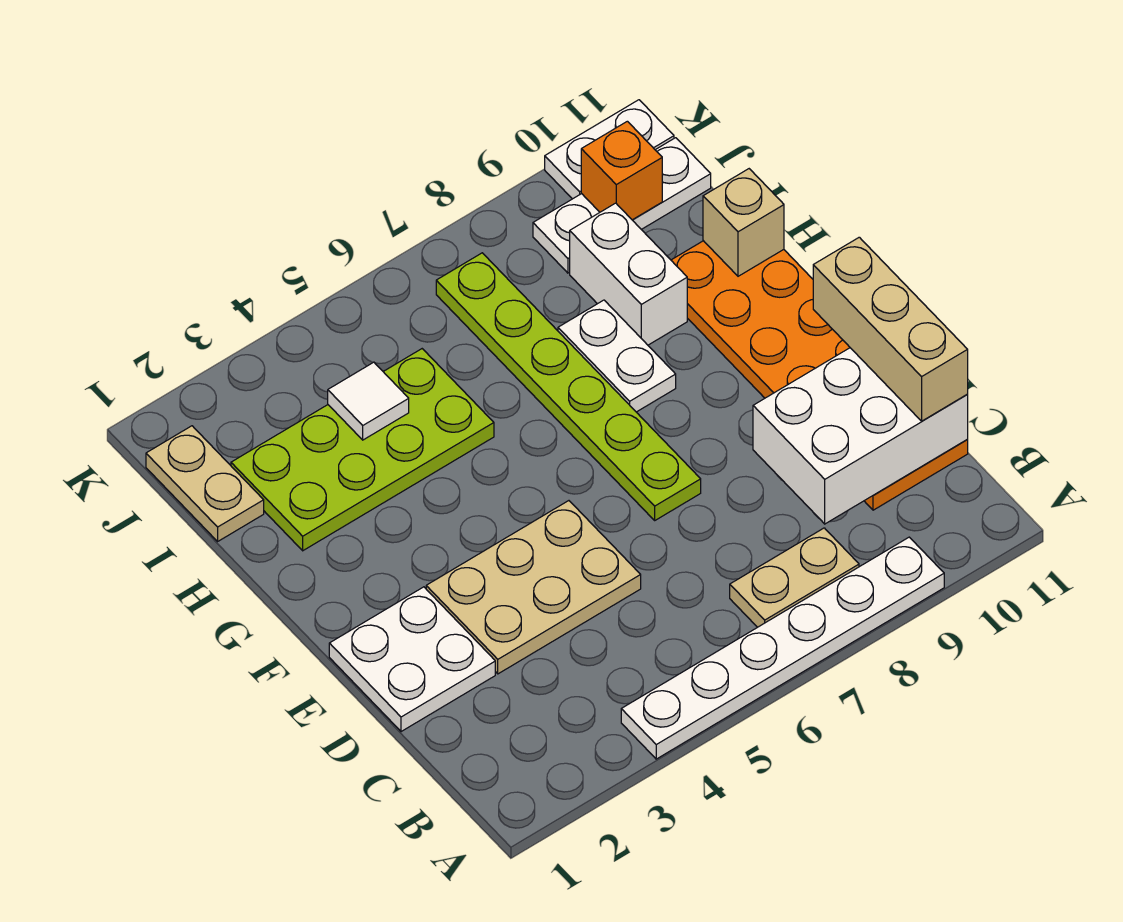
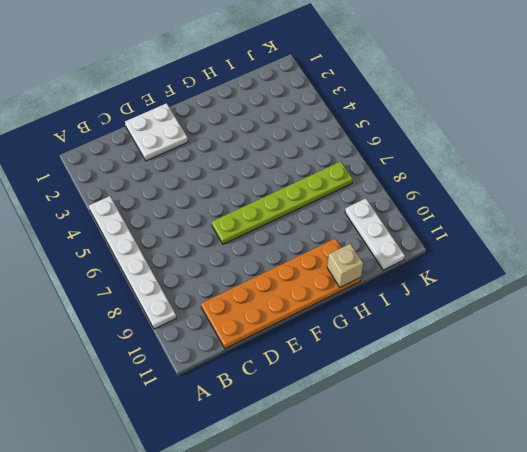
none -> tan 1x2 plate [730,528,859,627]
none -> tan 2x3 plate [426,501,641,674]
none -> white 1x2 plate [558,300,676,412]

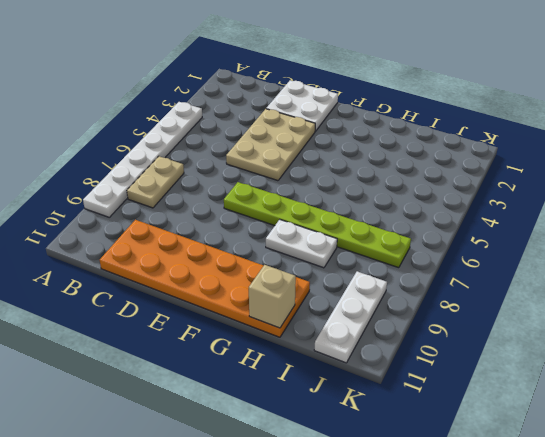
none -> lime 2x4 plate [231,349,494,551]
none -> white 1x2 brick [570,203,687,345]
none -> tan 1x2 plate [146,426,264,541]

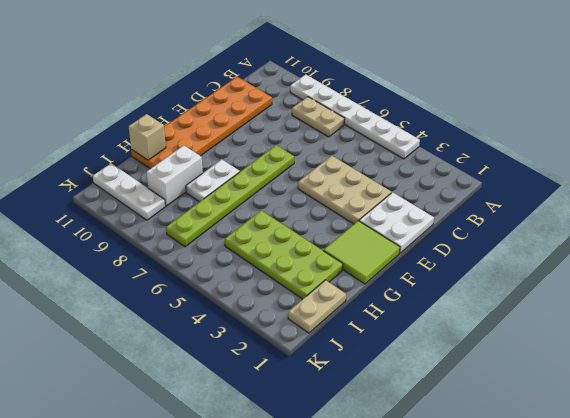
lime 2x2 tile [323,221,400,284] -> none
none -> white 1x2 plate [545,100,674,199]
none -> white 2x3 brick [753,348,968,524]
none -> white 1x1 tile [328,362,409,440]

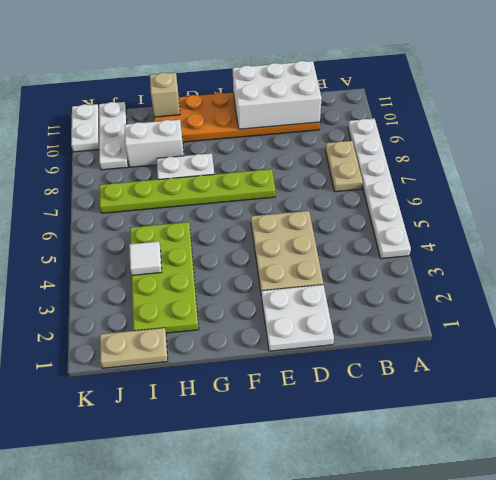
white 2x3 brick [233,61,322,129] -> white 2x3 brick turned to [753,348,968,524]
none -> orange 1x1 brick [581,121,662,220]
none -> tan 1x3 brick [813,237,968,421]

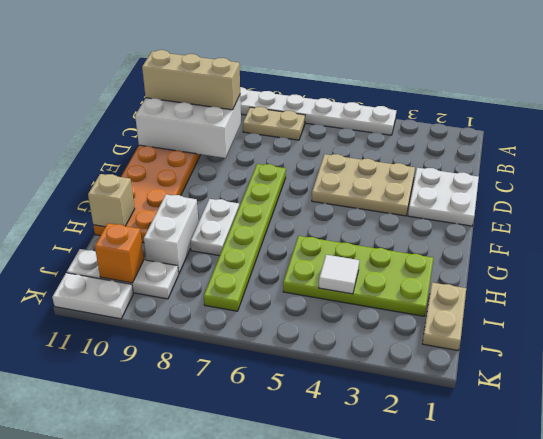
tan 1x3 brick [142,50,240,110] -> tan 1x3 brick turned to [813,237,968,421]

